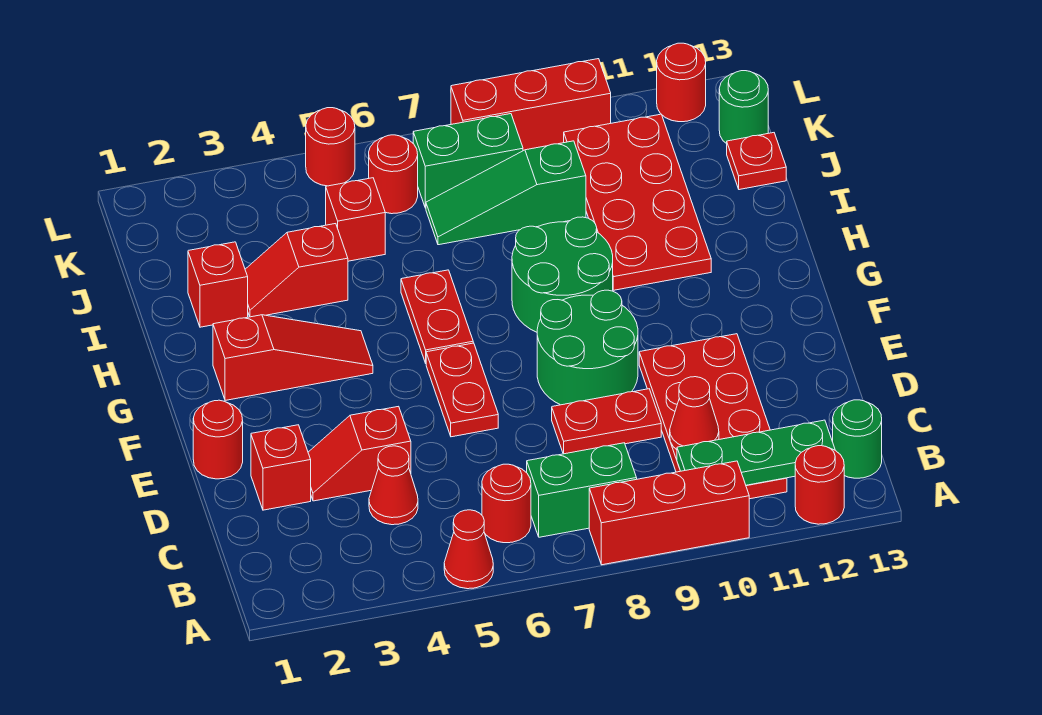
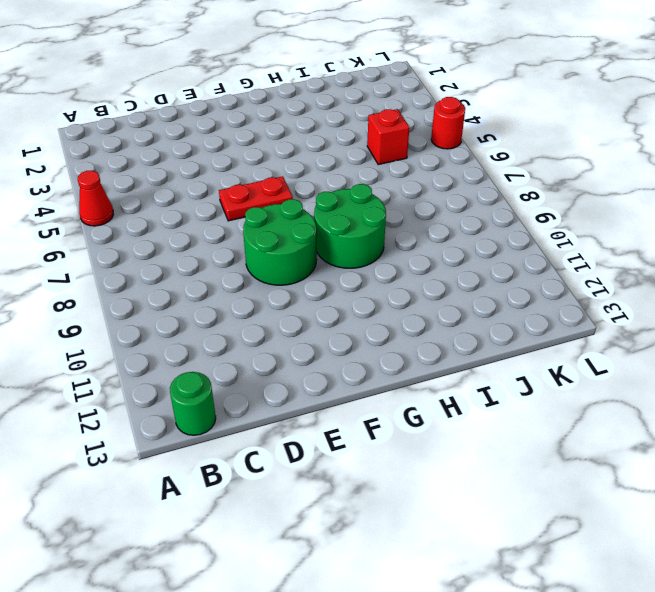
none -> red 1x3 brick [589,461,749,565]
none -> red 1x1 round brick [795,446,844,524]
none -> red 1x1 round brick [482,464,531,543]
none -> green 1x2 brick [527,443,637,537]

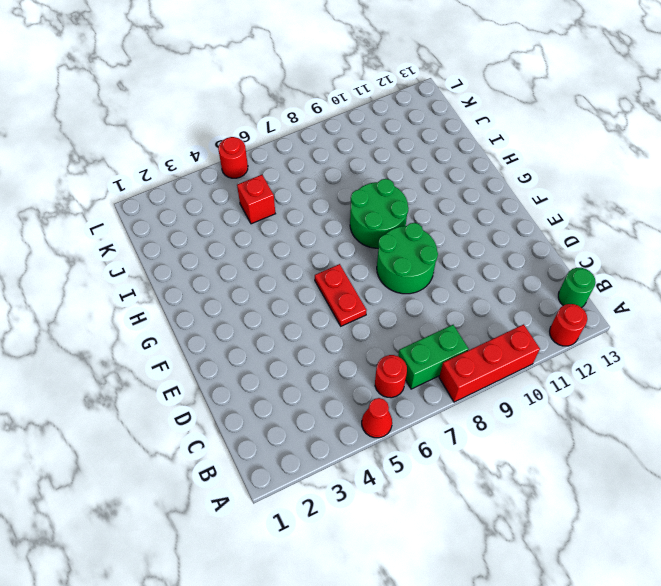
none -> red 2x4 plate [639,334,787,499]
none -> red 1x1 cone [369,446,418,525]
none -> red 1x1 brick [251,425,311,510]
none -> red 1x2 slope [308,406,411,501]

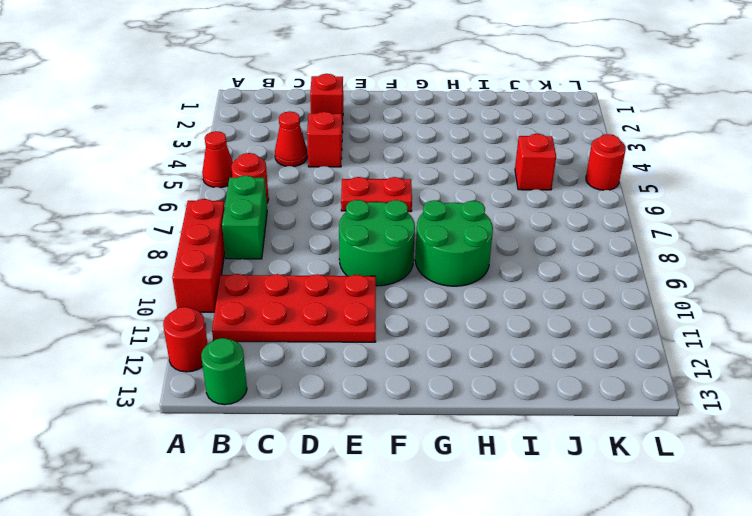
none -> red 1x2 plate [552,389,661,454]
none -> red 1x1 round brick [193,400,243,479]
none -> red 1x3 slope [213,315,373,400]
none -> red 1x2 plate [401,270,473,363]

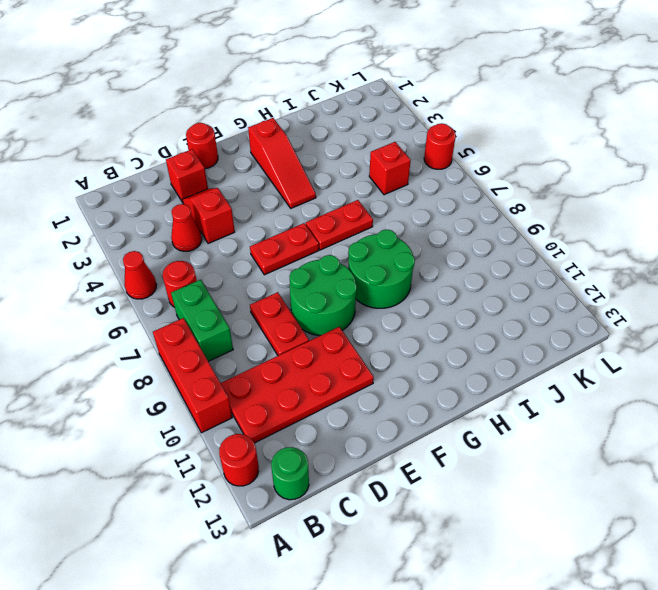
none -> red 2x4 plate [564,114,711,290]
none -> red 1x1 brick [188,242,248,327]
none -> red 1x2 slope [245,224,348,317]
none -> green 1x3 slope [426,141,586,245]

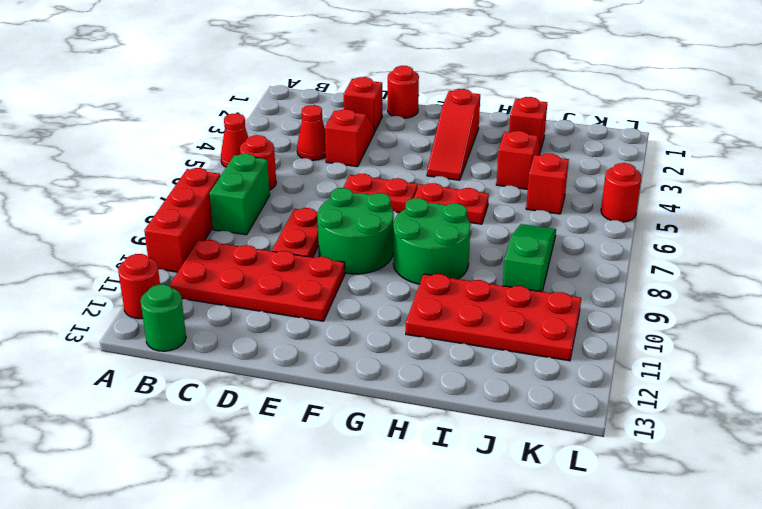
none -> red 1x1 plate [727,133,786,190]
none -> red 1x1 round brick [369,135,418,214]
none -> green 1x2 brick [413,114,523,208]
none -> green 1x1 round brick [719,71,768,144]

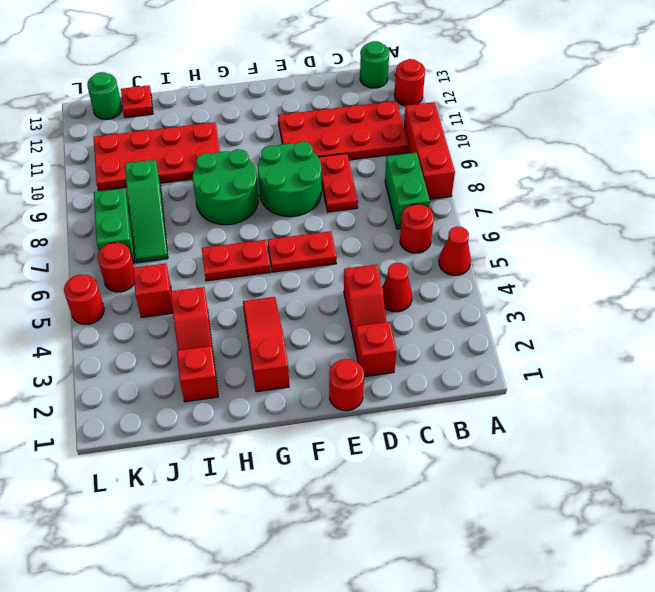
none -> red 1x3 brick [451,59,611,151]
none -> red 1x1 round brick [657,43,706,122]
none -> green 1x3 plate [677,420,835,485]
none -> red 1x1 cone [670,377,719,450]

